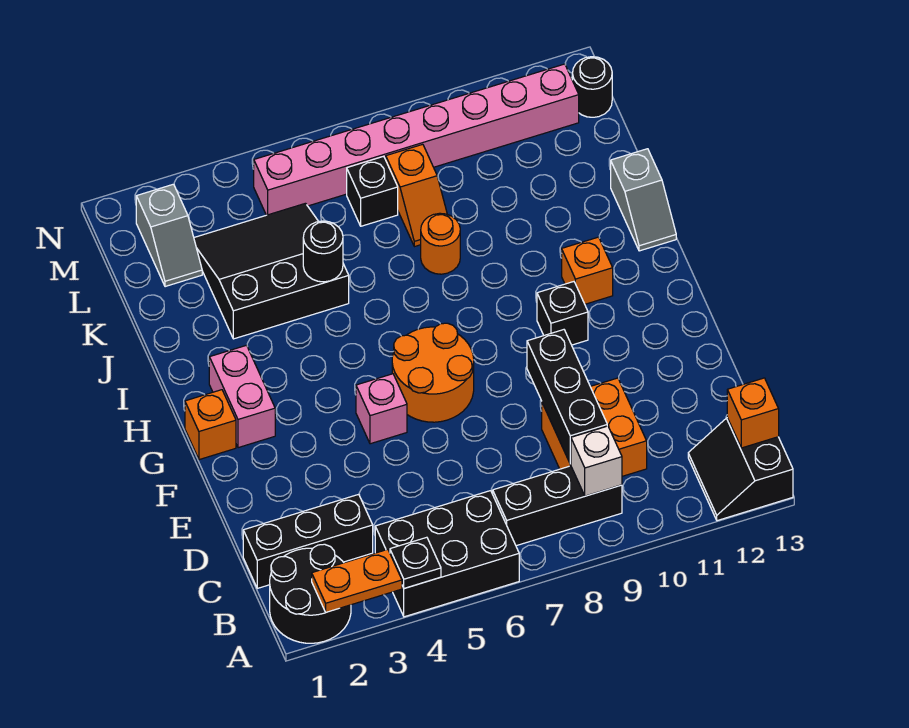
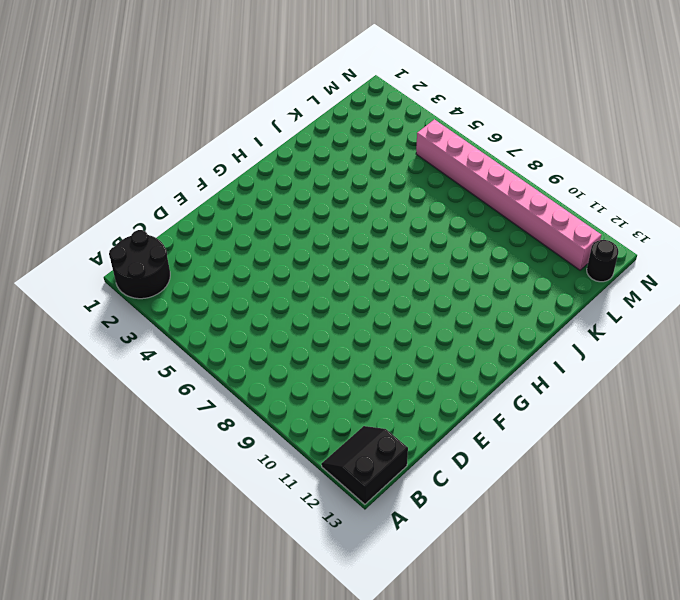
none -> black 2x3 brick [375,491,519,617]
none -> black 1x3 brick [493,466,622,546]
none -> black 1x3 brick [243,494,373,588]

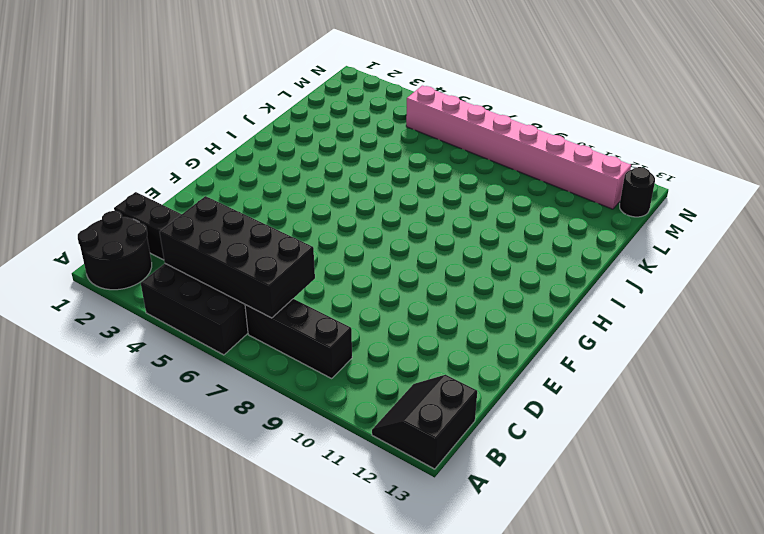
black 2x4 brick [160,196,315,318] -> none
none -> orange 2x2 brick [542,378,647,476]
none -> pink 1x1 brick [356,374,407,444]
none -> orange 2x2 round brick [392,323,474,422]

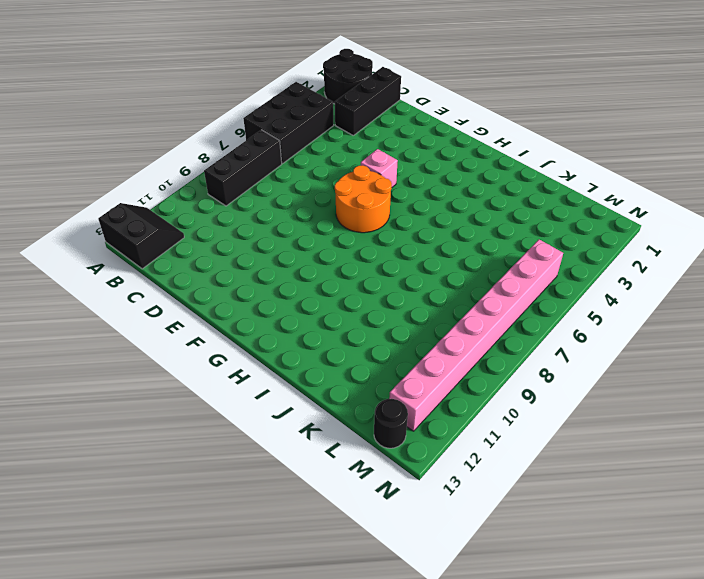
none -> orange 2x2 brick [542,378,647,476]
none -> orange 1x1 brick [185,390,236,460]
none -> pink 1x2 brick [209,345,275,448]

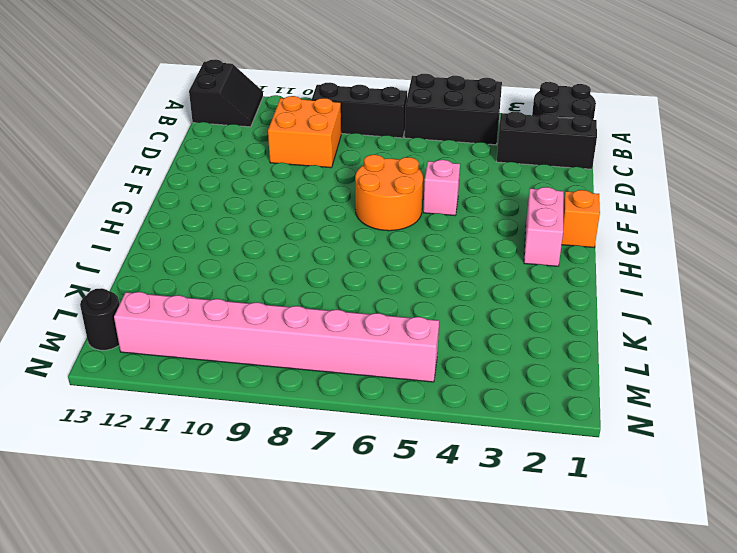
none -> black 1x1 brick [537,282,588,345]
none -> orange 1x1 brick [562,237,613,304]
none -> grey 1x2 slope [611,149,676,251]

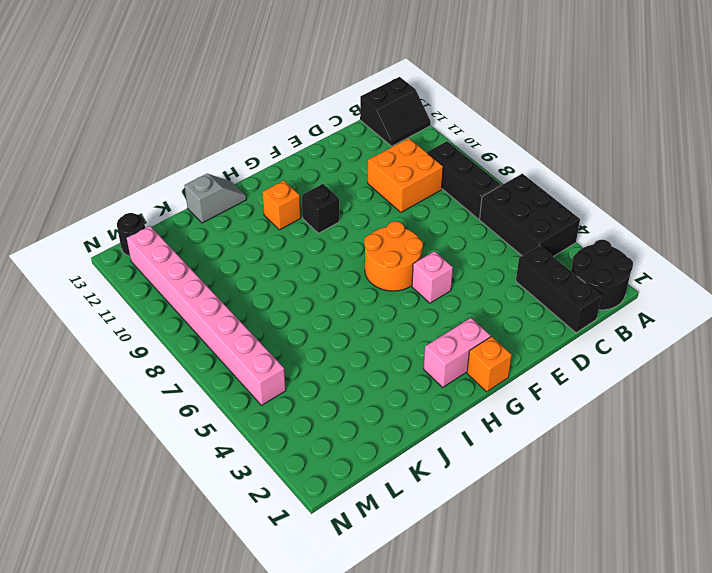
none -> black 3x3 slope [194,203,349,339]
none -> orange 1x1 round brick [421,213,460,274]
none -> orange 1x2 slope [386,144,447,247]

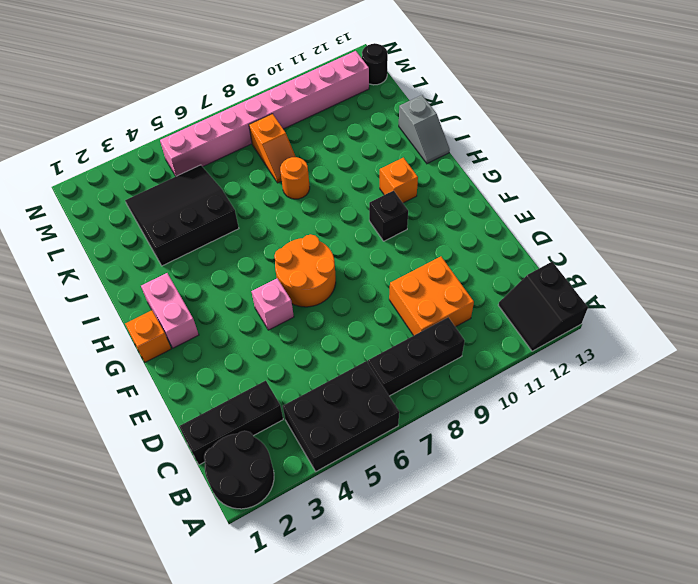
none -> grey 1x2 slope [136,184,202,287]
none -> black 1x1 brick [347,156,398,226]
none -> orange 1x2 plate [312,549,402,612]

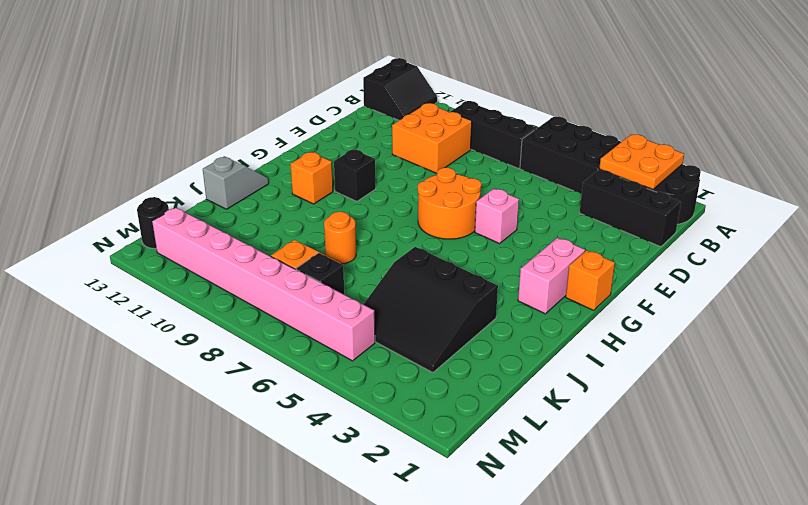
orange 2x2 plate [599,134,684,189] -> orange 1x2 plate [312,549,402,612]
none -> grey 1x2 slope [136,184,202,287]
none -> black 1x1 plate [390,537,441,588]
none -> white 1x1 brick [571,426,622,496]

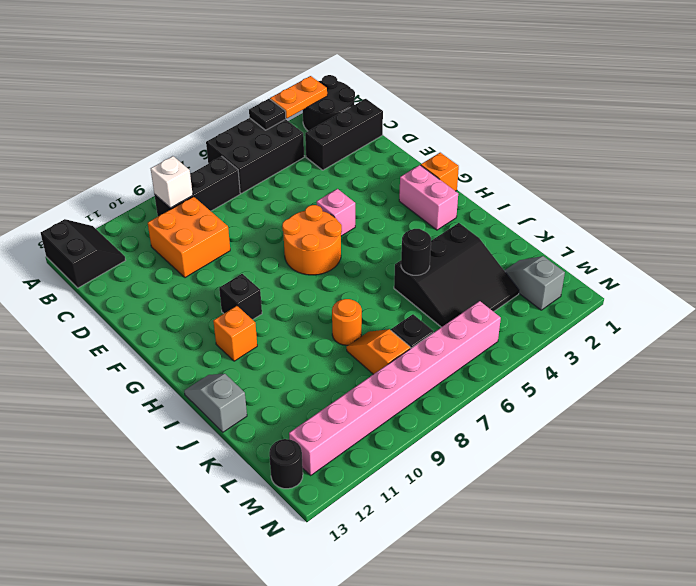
none -> orange 1x1 brick [727,378,779,448]
none -> black 1x3 brick [527,330,607,464]

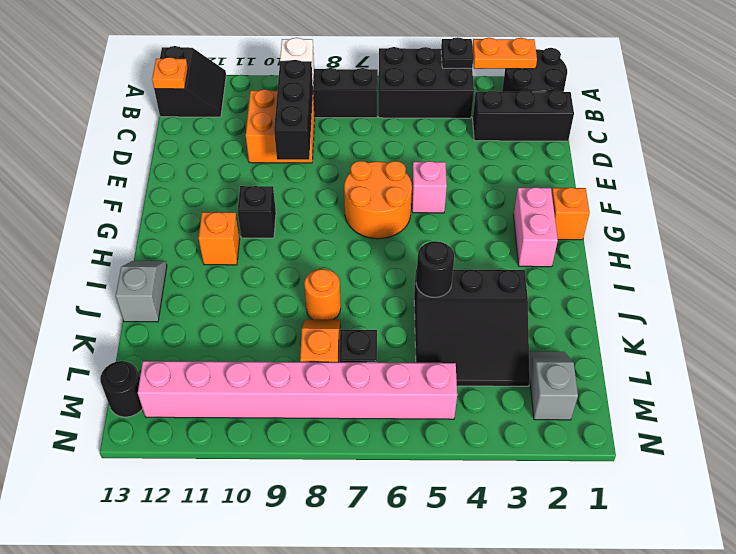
orange 1x1 plate [152,57,188,89] -> orange 1x1 brick [727,378,779,448]

